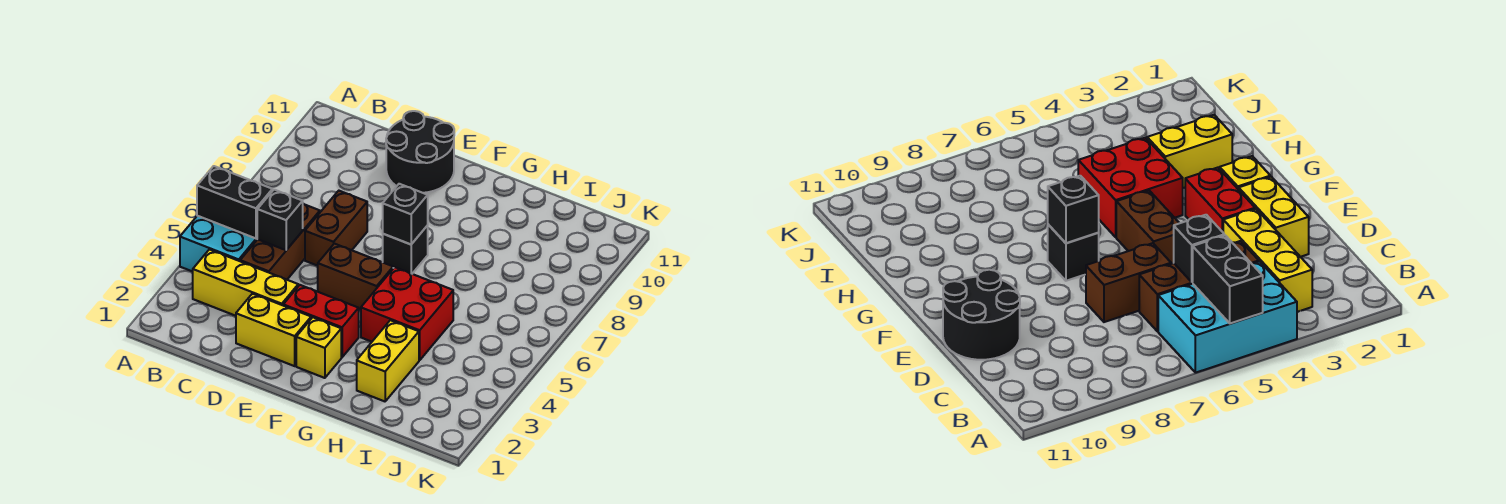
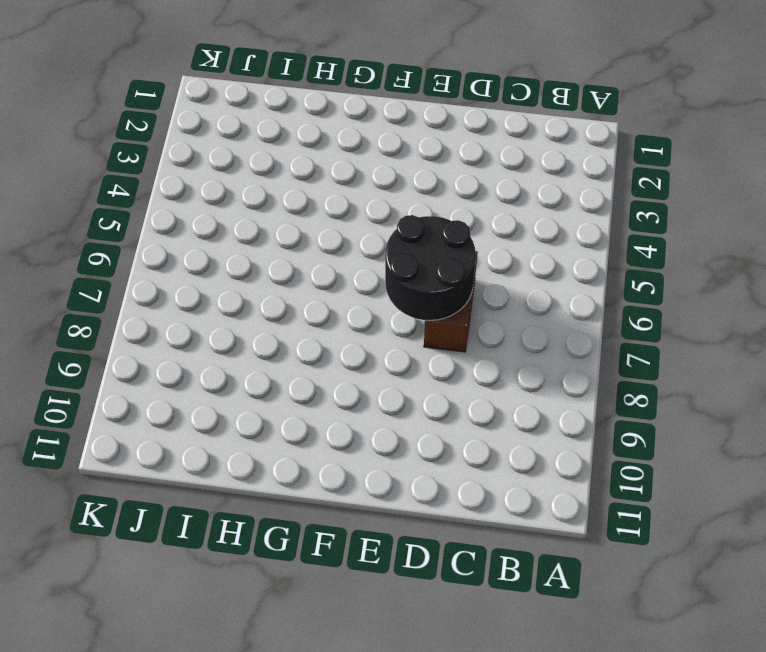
black 2x2 round brick [385,215,476,320] -> black 2x2 round brick moved to [386,111,454,193]
none -> cyan 2x3 brick [180,216,257,272]
none -> yellow 1x3 brick [193,249,298,316]
none -> brown 1x3 brick [240,204,320,280]

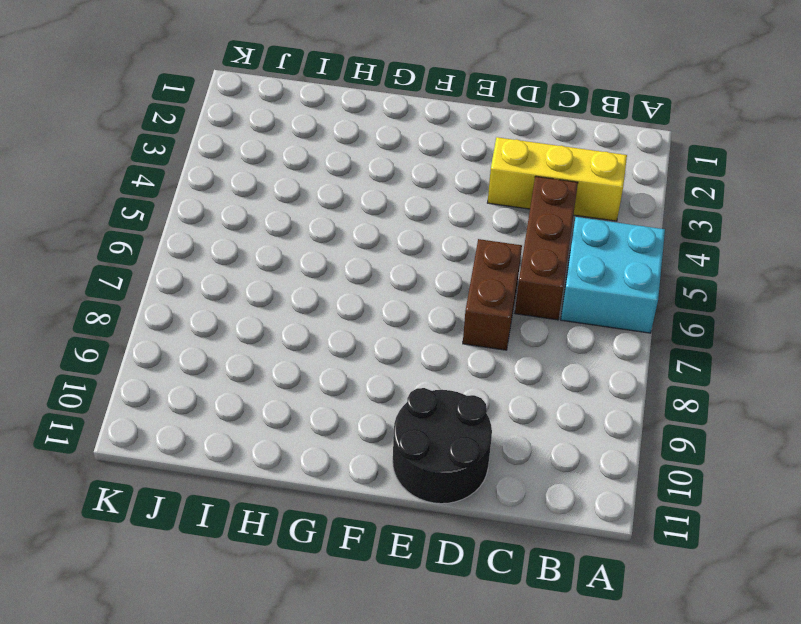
cyan 2x2 brick [561,217,665,333] -> cyan 2x3 brick [180,216,257,272]
none -> yellow 1x2 brick [236,294,311,366]
none -> red 1x2 brick [283,285,359,357]
none -> brown 1x2 brick [318,244,393,310]

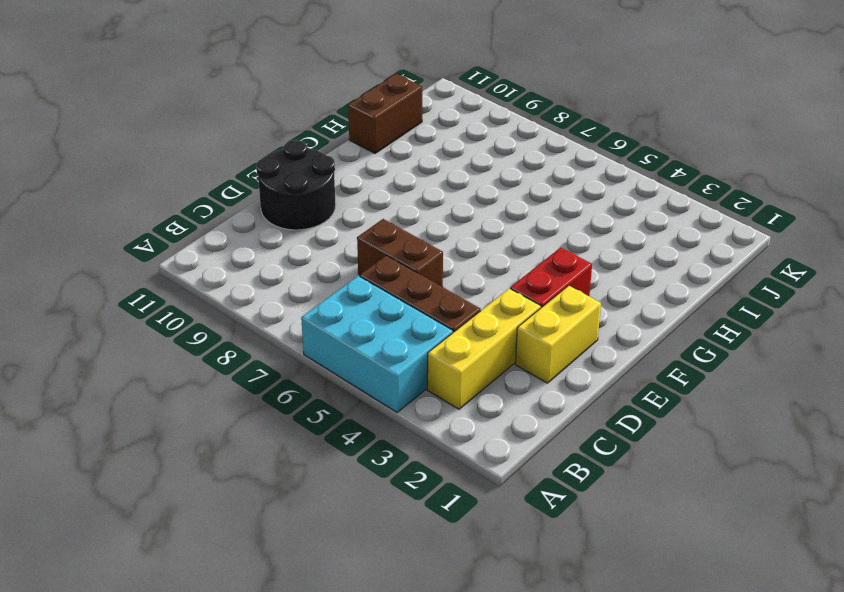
brown 1x2 brick [348,74,422,153] -> brown 1x2 brick moved to [318,244,393,310]
none -> yellow 1x1 brick [296,317,341,378]
none -> black 1x1 brick [383,226,428,274]
none -> red 2x2 brick [361,267,453,360]

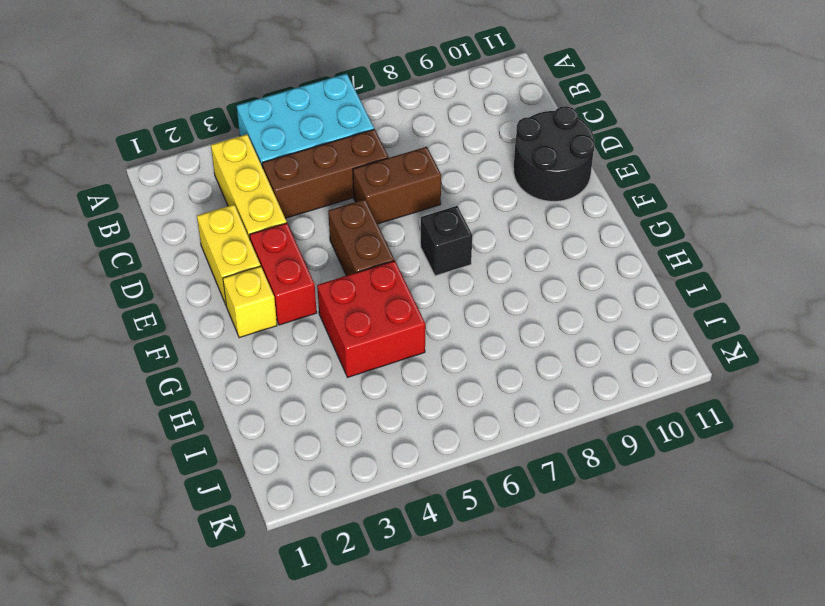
none -> yellow 1x2 brick [357,320,419,401]
none -> black 1x2 brick [197,166,272,238]
none -> black 1x1 brick [257,190,303,250]

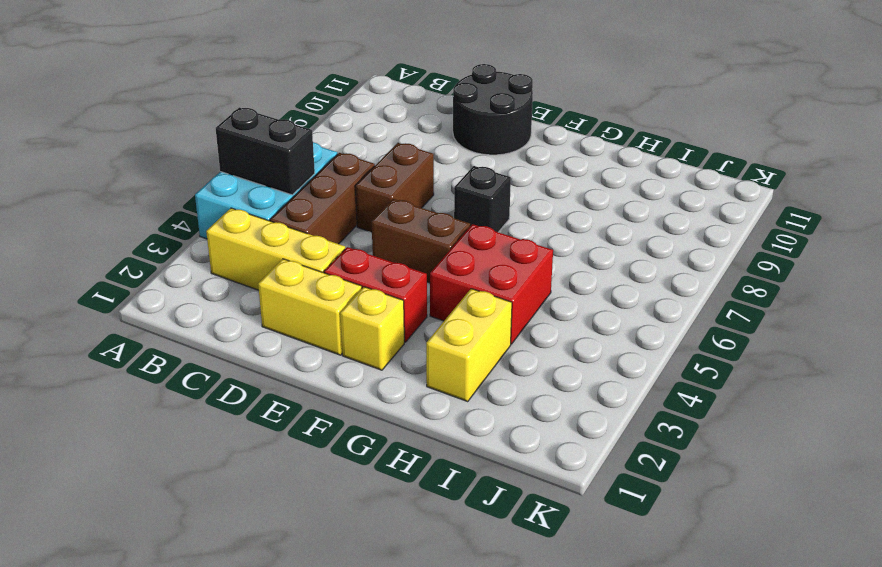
none -> black 1x1 brick [257,190,303,250]
none -> black 1x1 brick [383,184,428,244]

